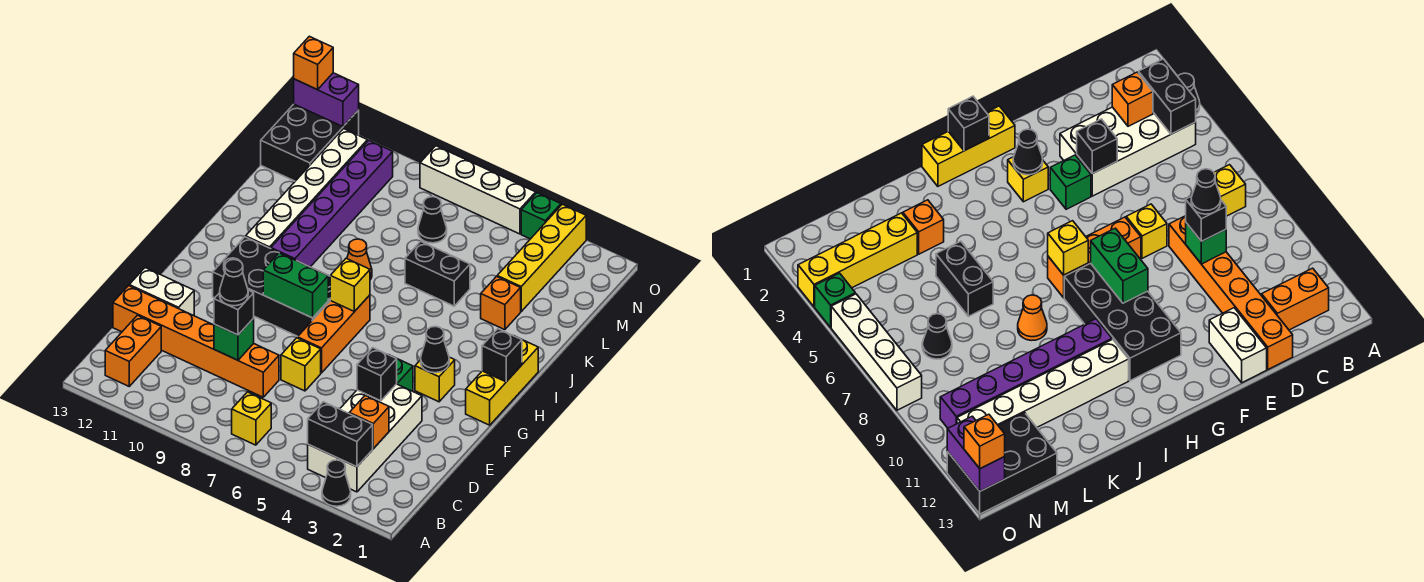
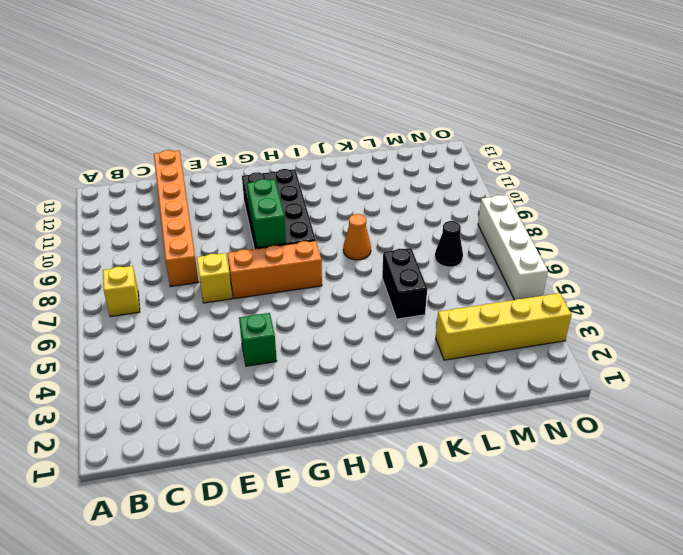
none -> black 1x1 cone [322,460,351,506]
none -> white 2x4 brick [308,384,422,492]
none -> orange 1x2 brick [105,315,161,386]
none -> white 1x2 brick [129,268,194,316]

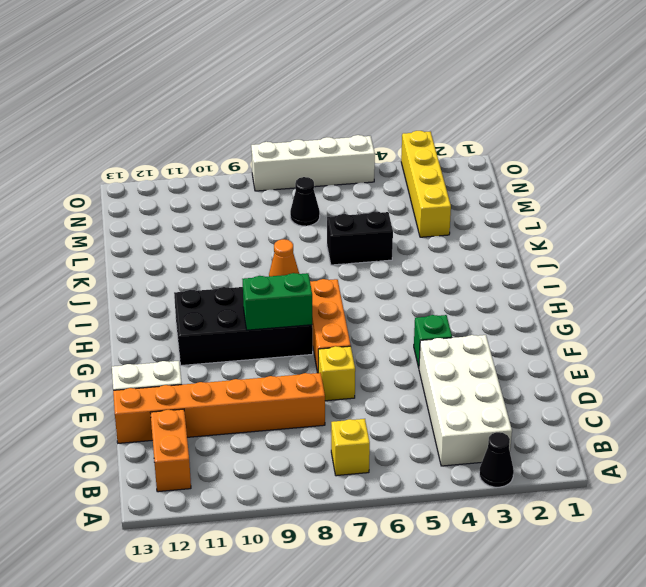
none -> yellow 1x3 brick [466,339,538,425]
none -> yellow 1x1 brick [415,357,455,402]
none -> purple 1x6 brick [271,140,393,267]
none -> white 1x6 brick [246,129,367,249]

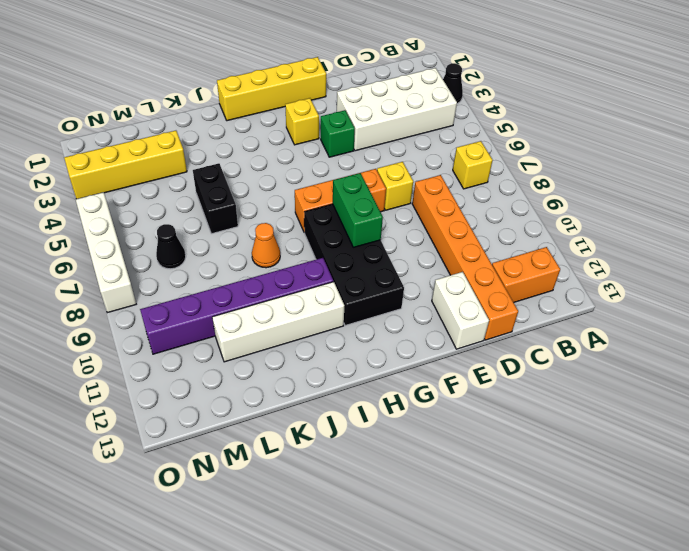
yellow 1x4 brick [217,57,326,121] -> yellow 1x3 brick [466,339,538,425]
white 1x4 brick [212,282,344,362] -> white 1x6 brick [246,129,367,249]
none -> orange 1x1 brick [481,276,521,330]
none -> black 2x3 brick [261,104,359,181]
none -> green 1x1 brick [521,193,561,239]
none -> black 1x2 brick [308,402,373,467]

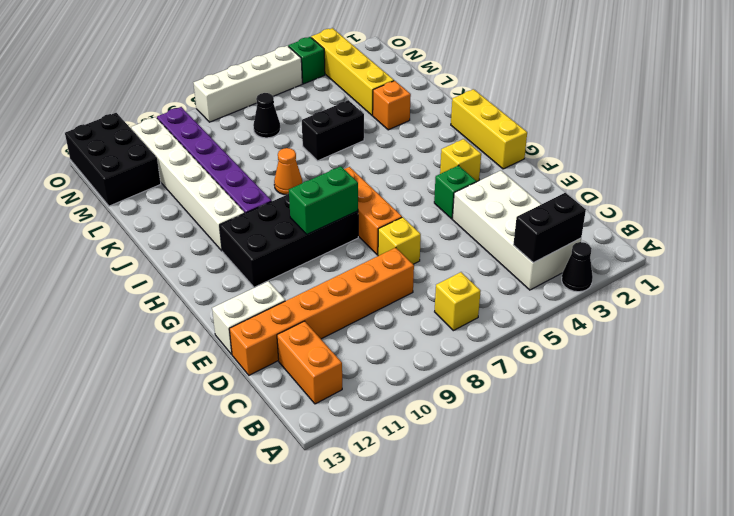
none -> orange 1x1 brick [349,396,389,449]
none -> green 1x1 brick [214,318,254,360]
none -> black 1x1 brick [357,348,397,401]
none -> black 1x1 cone [421,326,449,373]

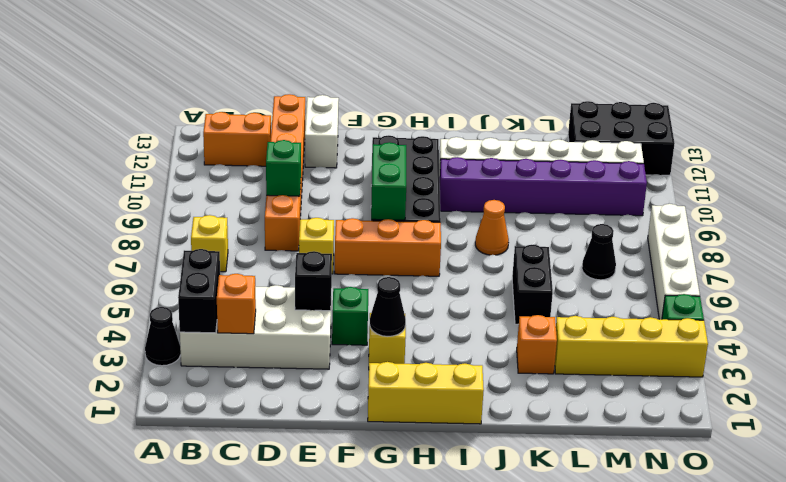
none -> black 1x1 brick [482,329,522,382]
none -> yellow 1x1 brick [330,258,370,312]
none -> purple 1x2 brick [294,73,359,127]
none -> black 1x1 brick [214,290,254,335]

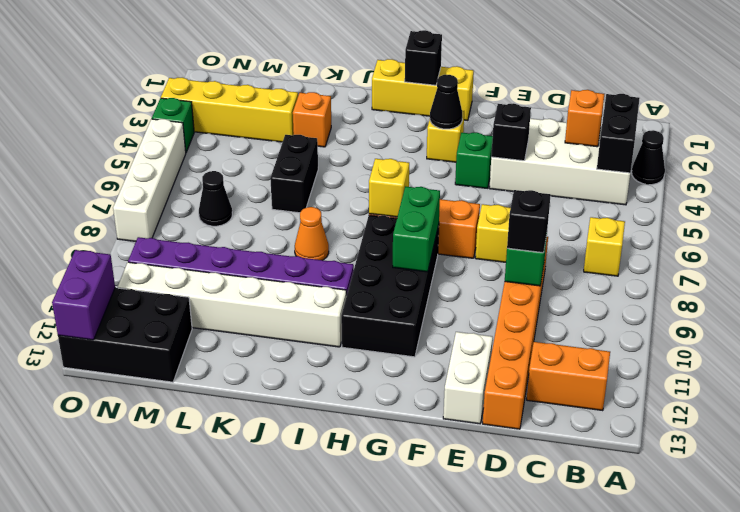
none -> orange 1x1 brick [294,36,333,90]
none -> black 1x1 cone [220,260,248,306]

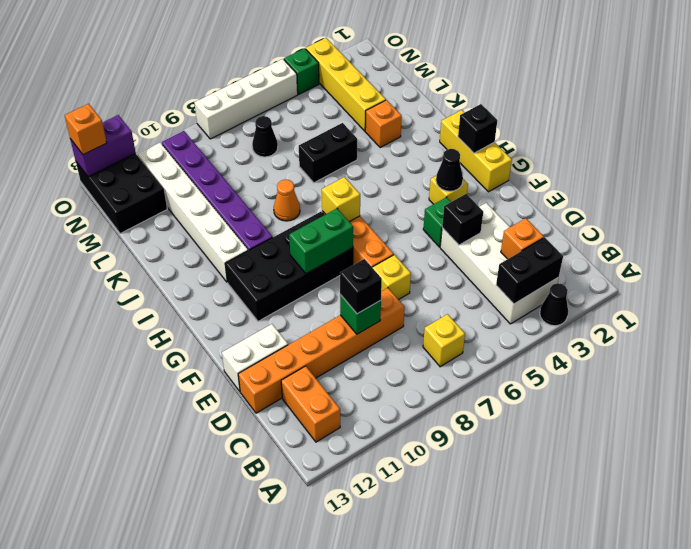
none -> black 1x1 cone [220,260,248,306]

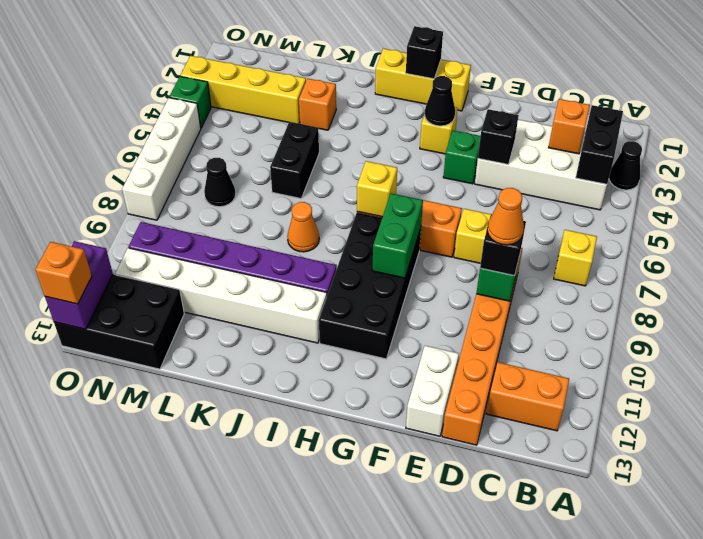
orange 1x1 cone [487,188,524,245] -> black 1x1 cone [220,260,248,306]

